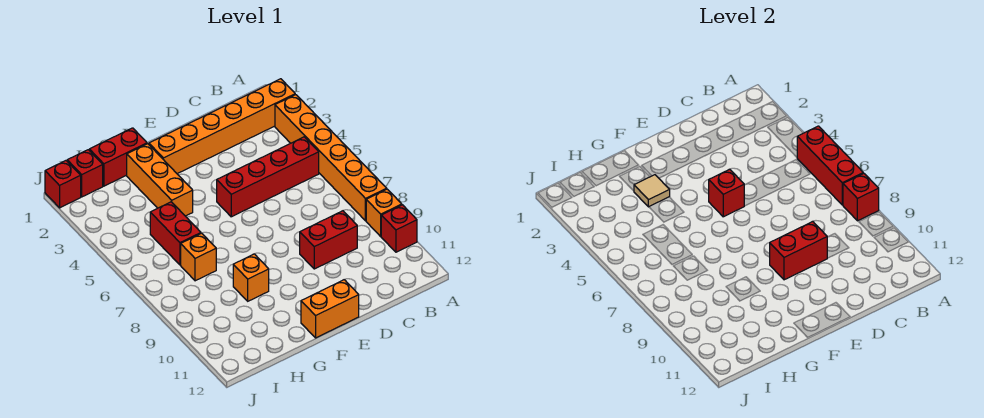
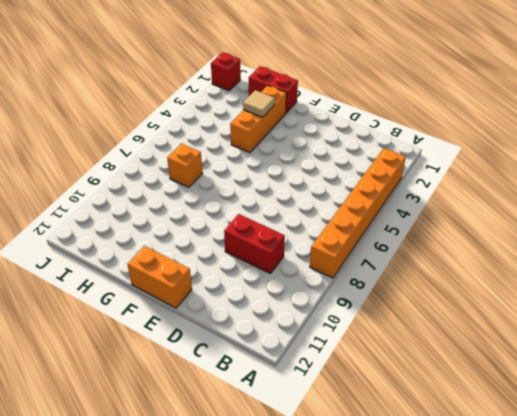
none -> orange 1x6 brick [149,79,295,174]
none -> orange 1x1 brick [366,189,402,236]
none -> red 1x1 brick [381,205,417,252]

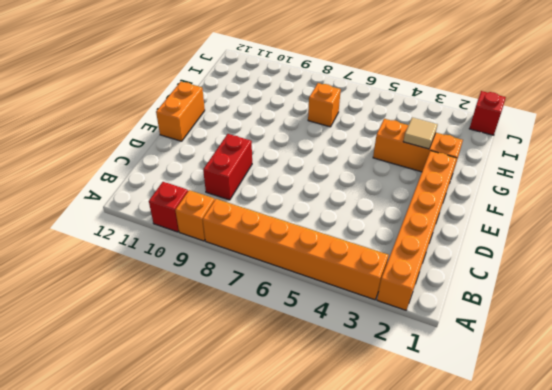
none -> red 1x4 brick [217,137,319,217]
none -> red 1x2 brick [89,128,147,186]
none -> orange 1x1 brick [233,254,269,301]

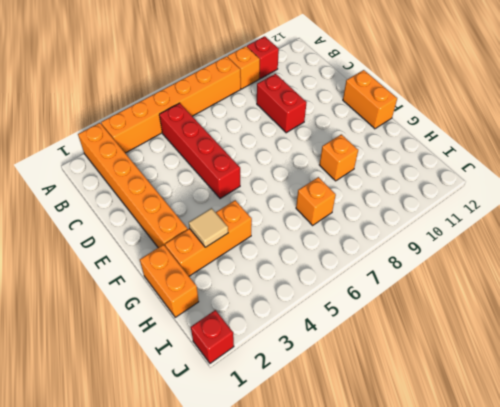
orange 1x2 brick [140,245,199,317] -> red 1x2 brick [89,128,147,186]
none -> red 1x2 brick [150,202,201,265]
none -> red 1x1 brick [67,150,103,197]
none -> red 1x3 brick [797,126,863,205]

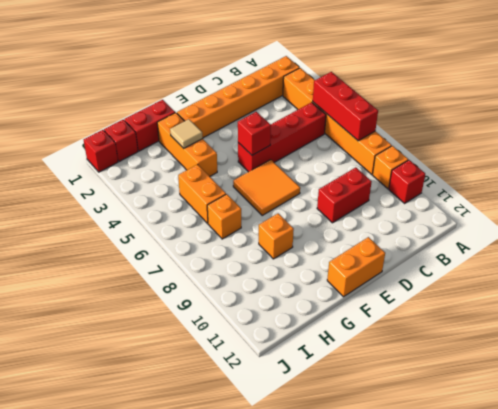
orange 2x2 tile [233,160,300,215] -> none
orange 1x2 brick [178,165,226,223] -> red 1x2 brick [150,202,201,265]
none -> red 1x1 brick [843,173,879,221]
none -> red 1x2 brick [770,221,827,280]

